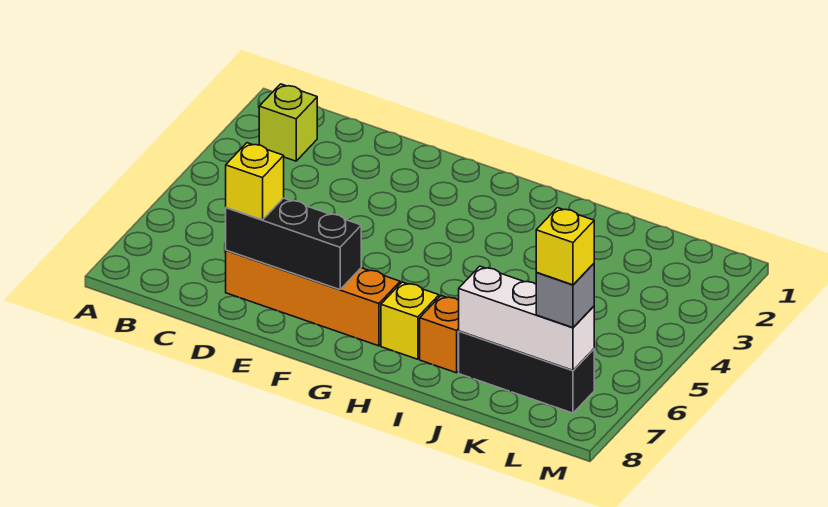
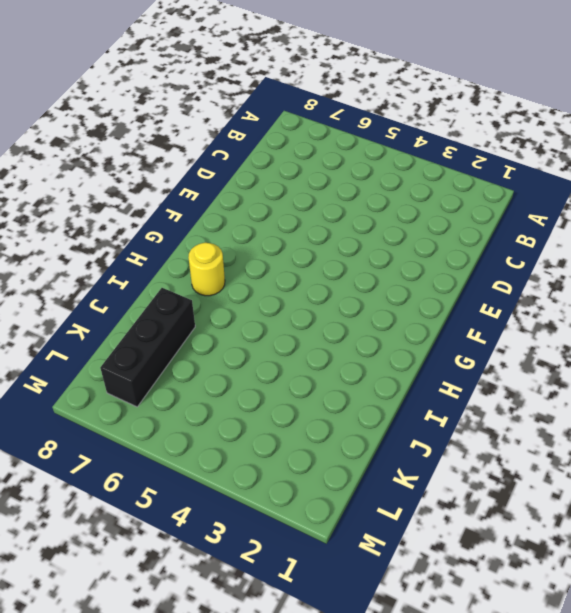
yellow 1x1 round brick [188,243,225,296] -> yellow 1x1 brick [381,282,439,359]
none -> lime 1x1 brick [259,84,317,161]
none -> orange 1x4 brick [226,250,400,346]

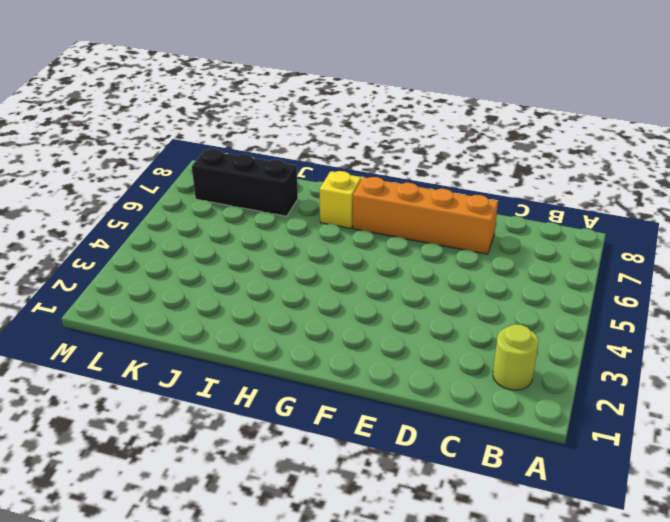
lime 1x1 round brick [493,325,538,390] -> lime 1x1 brick [259,84,317,161]
none -> orange 1x1 brick [420,296,459,373]
none -> black 1x3 brick [226,198,361,290]

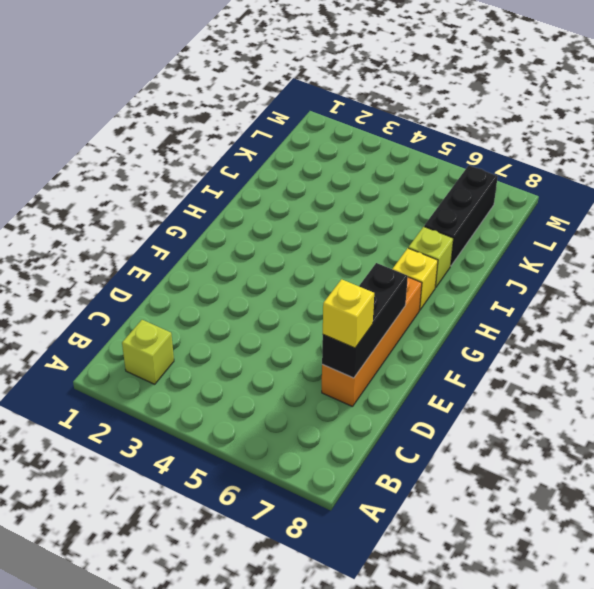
lime 1x1 brick [408,227,453,288] -> orange 1x1 brick [420,296,459,373]
none -> white 1x3 brick [459,266,594,370]
none -> grey 1x1 brick [536,264,594,328]

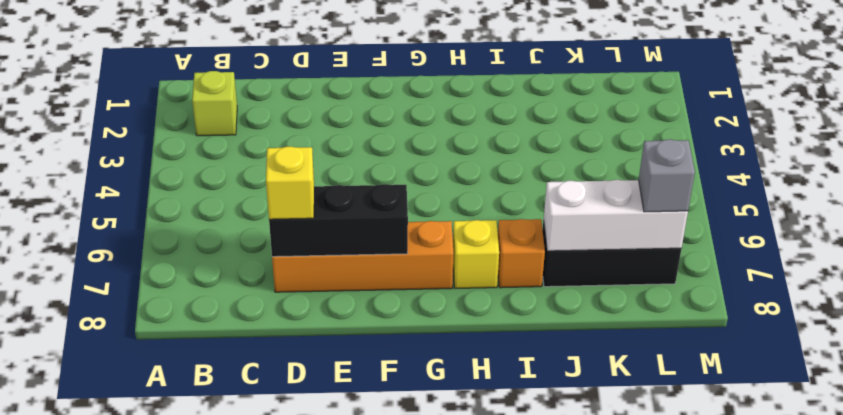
none -> yellow 1x1 brick [536,208,594,285]

